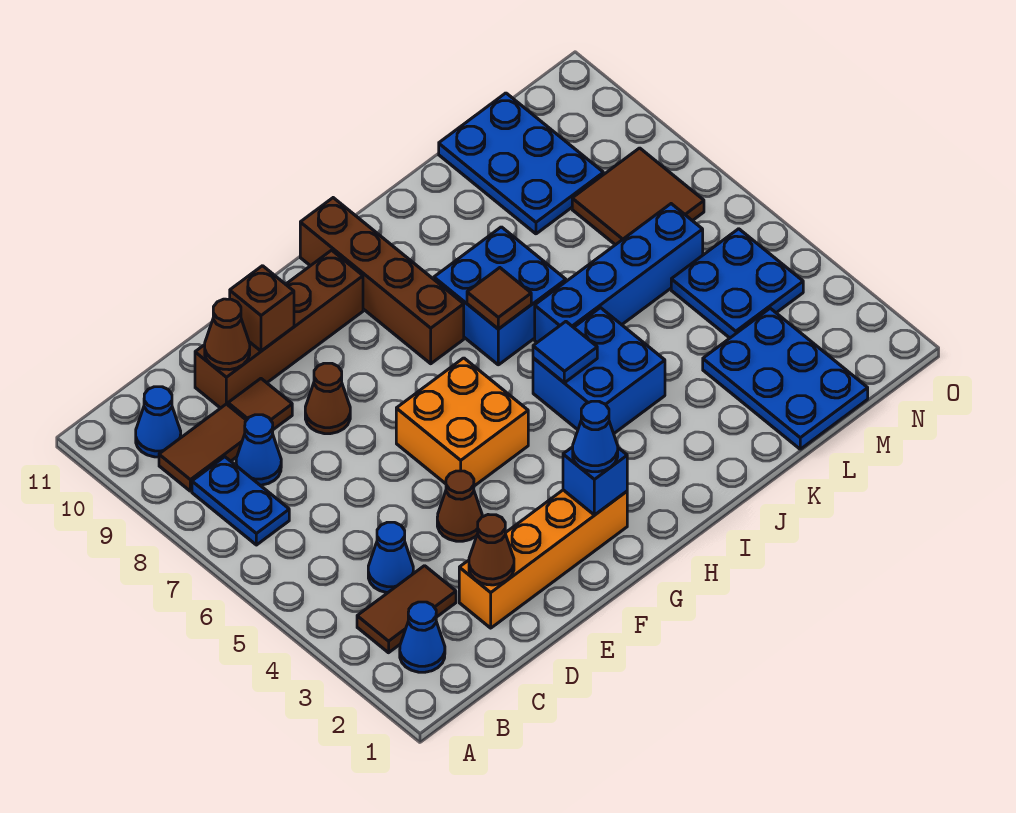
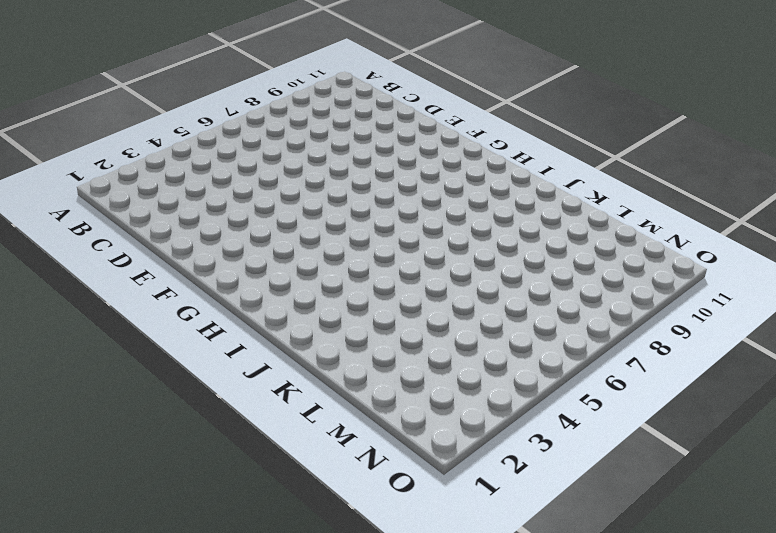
none -> blue 1x1 cone [400,602,445,672]
none -> brown 1x2 tile [357,566,456,653]
none -> blue 1x2 plate [192,457,289,545]

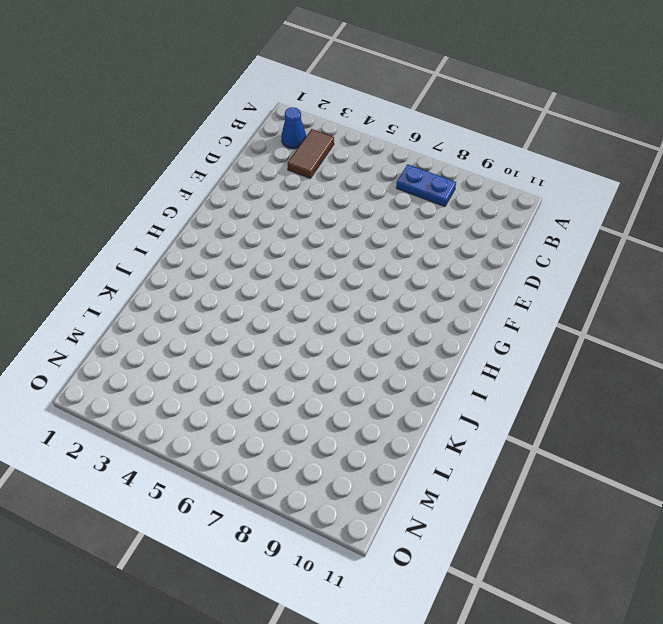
none -> brown 1x2 tile [159,404,246,491]
none -> blue 1x1 cone [136,387,181,457]
none -> blue 1x1 cone [368,522,413,593]

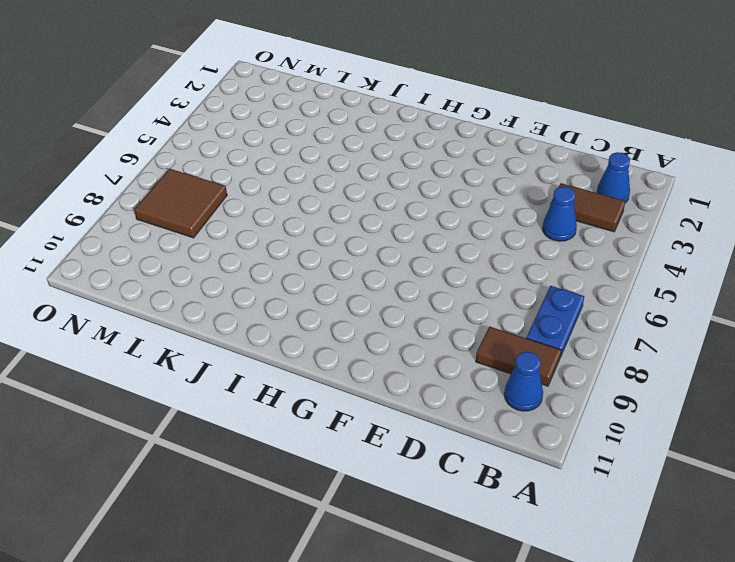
none -> blue 1x1 cone [236,415,281,485]
none -> orange 1x4 brick [459,490,627,628]
none -> brown 1x1 tile [228,379,292,430]

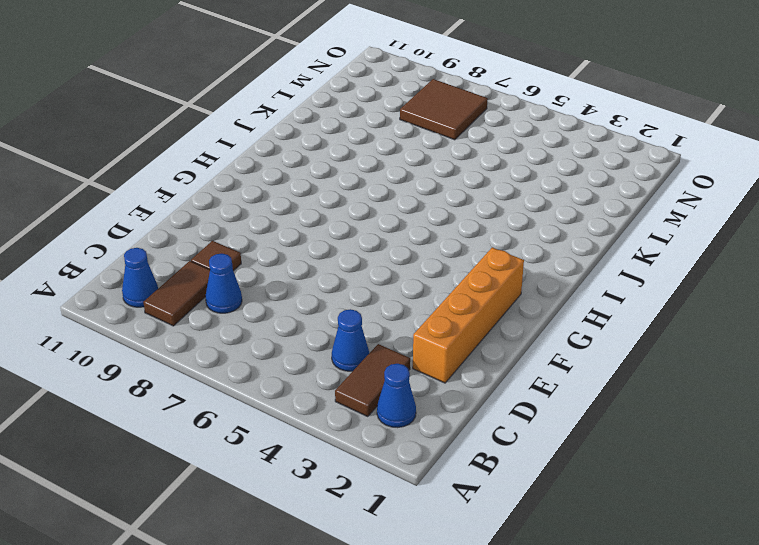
none -> blue 1x2 plate [192,457,289,545]
none -> brown 1x4 brick [195,250,363,408]
none -> brown 1x1 cone [437,471,483,541]

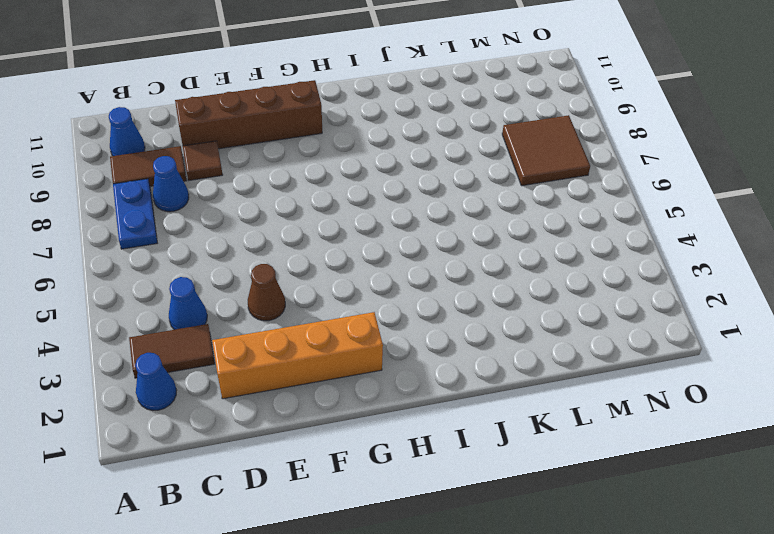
none -> brown 1x1 cone [305,363,350,434]
none -> orange 2x2 brick [396,358,528,486]
none -> brown 1x4 brick [300,198,464,364]

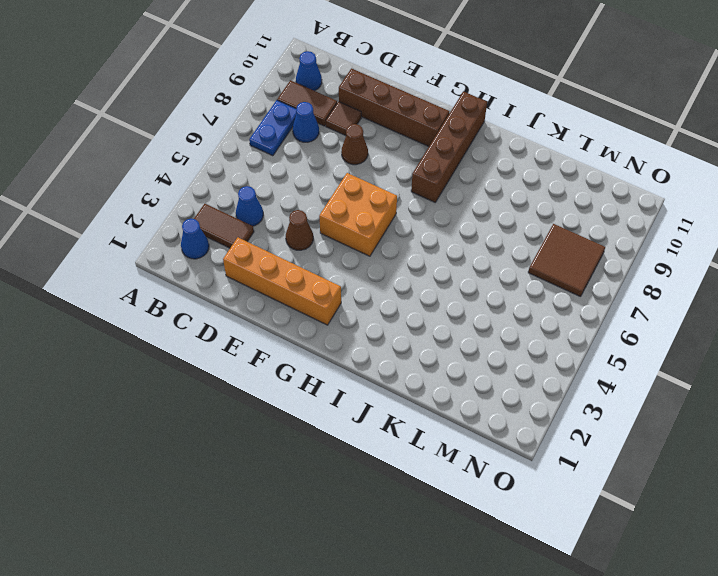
none -> blue 2x2 brick [533,308,665,433]
none -> blue 2x2 brick [434,227,566,365]
none -> blue 1x4 brick [535,204,703,342]

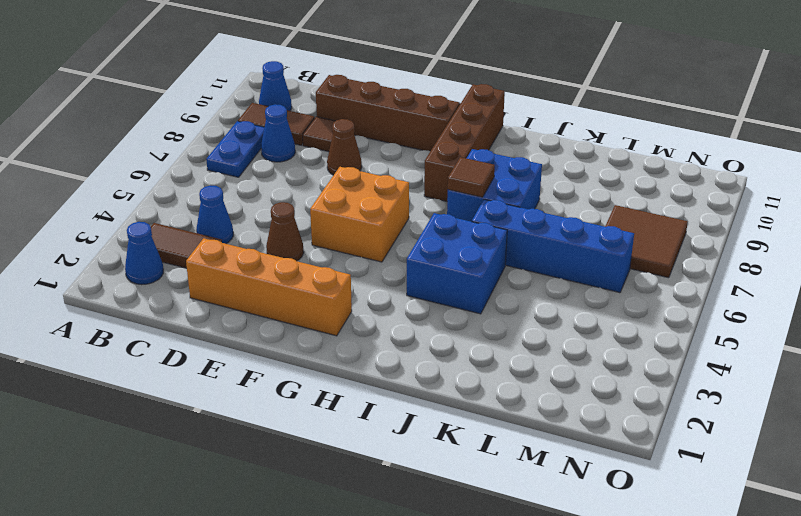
none -> blue 2x3 plate [703,308,868,449]
none -> blue 2x3 plate [439,93,603,234]
none -> blue 2x2 plate [671,229,803,338]

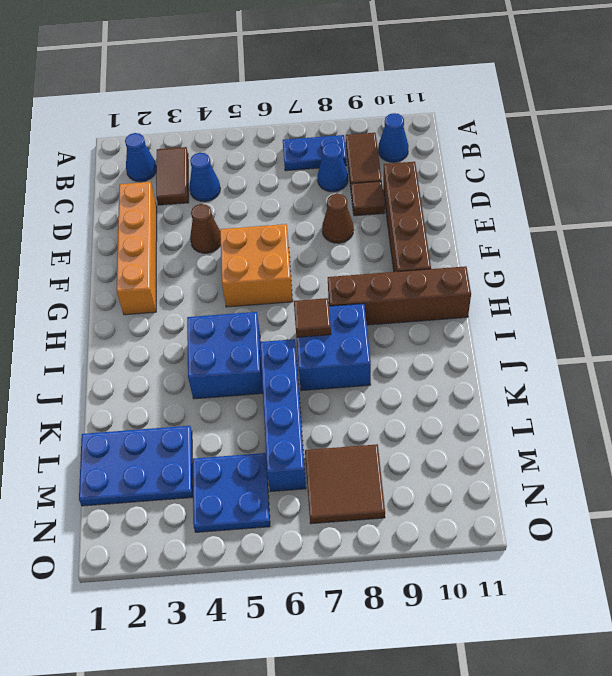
none -> blue 2x3 plate [439,93,603,234]
none -> brown 1x1 cone [469,515,514,585]
none -> brown 1x1 cone [205,299,250,370]

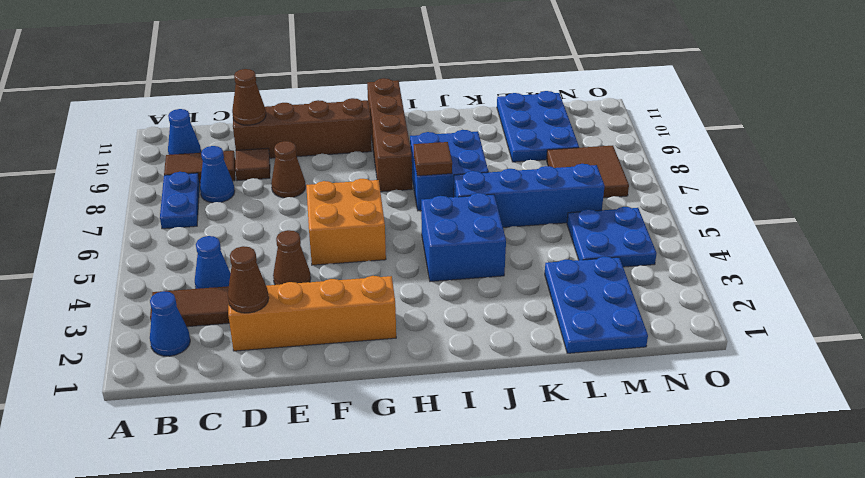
none -> brown 1x1 brick [230,266,294,351]
none -> blue 1x1 brick [563,447,627,515]
none -> blue 1x1 tile [533,322,597,383]

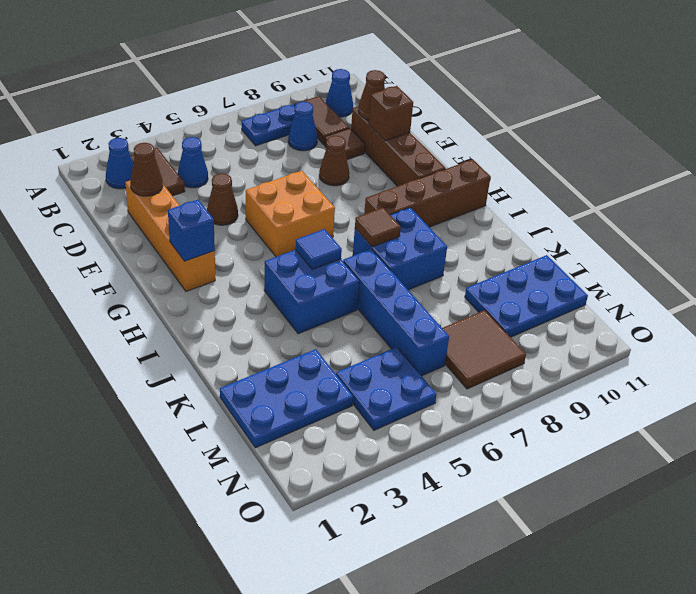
none -> blue 1x1 cone [573,401,618,472]

